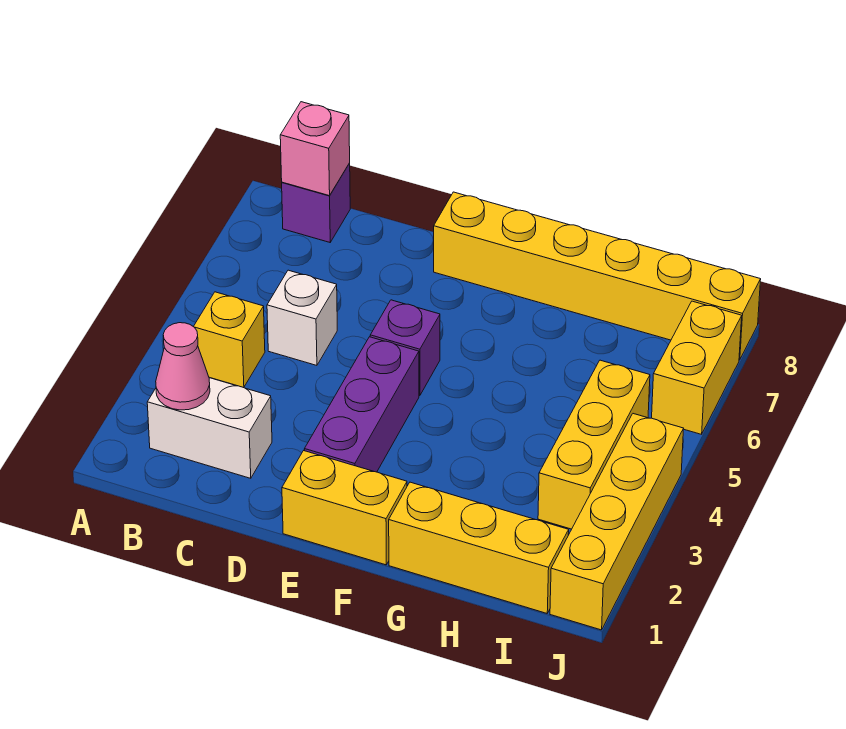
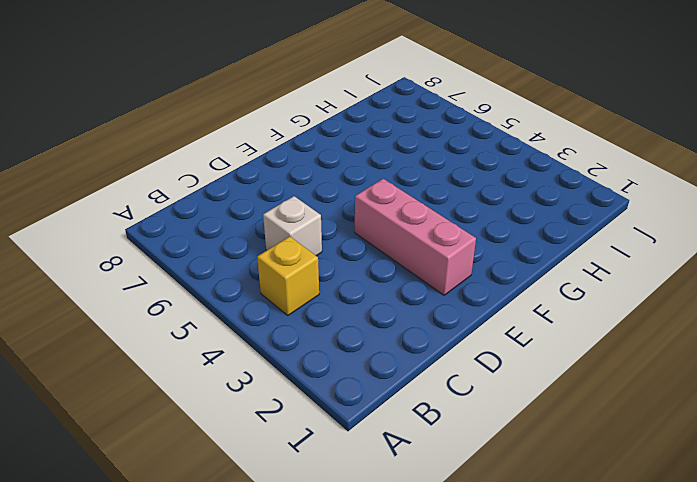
pink 1x3 brick [355,179,476,295] -> purple 1x3 brick [304,337,419,472]
none -> white 1x2 brick [147,378,272,478]
none -> purple 1x1 brick [282,163,350,242]
none -> yellow 1x2 brick [282,451,407,565]

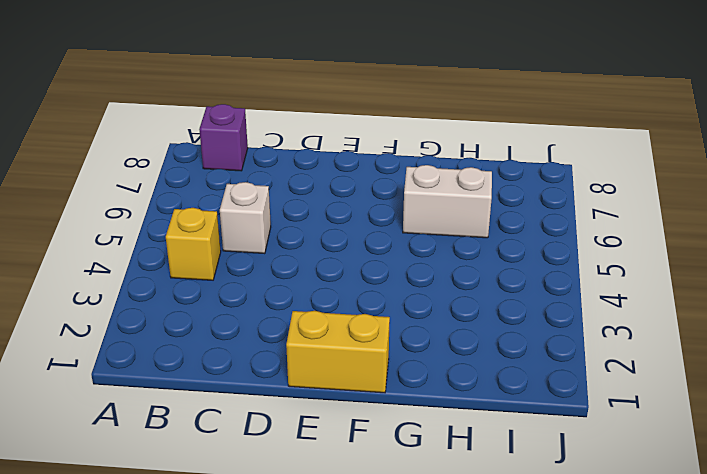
white 1x2 brick [403,165,492,238] -> white 1x2 brick moved to [147,378,272,478]
none -> purple 1x3 brick [304,337,419,472]
none -> purple 1x1 brick [370,300,440,396]
none -> yellow 1x6 brick [434,192,761,360]

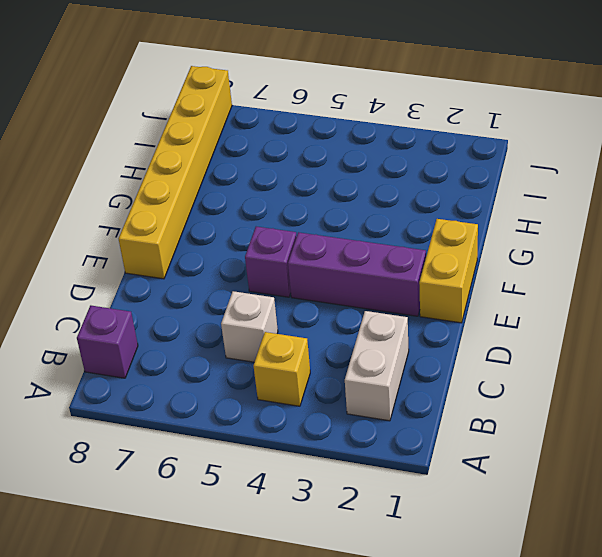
none -> yellow 1x3 brick [389,482,569,613]
none -> yellow 1x3 brick [538,360,650,529]
none -> yellow 1x4 brick [550,414,684,630]

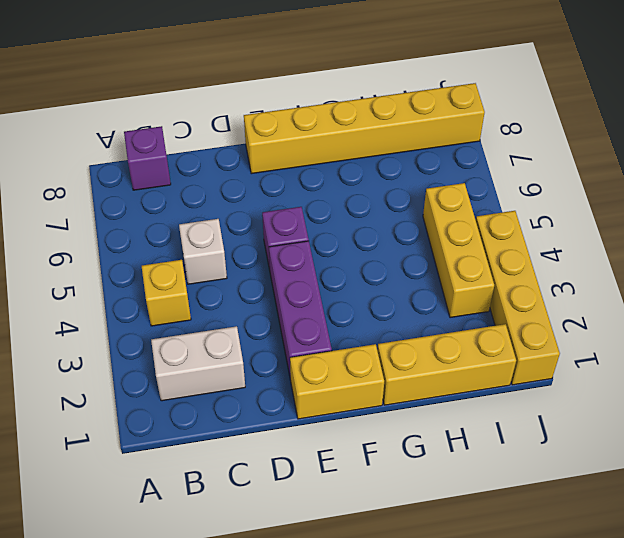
none -> yellow 1x2 brick [652,301,742,434]
none -> pink 1x1 cone [156,323,210,410]
none -> pink 1x1 brick [280,102,350,196]

